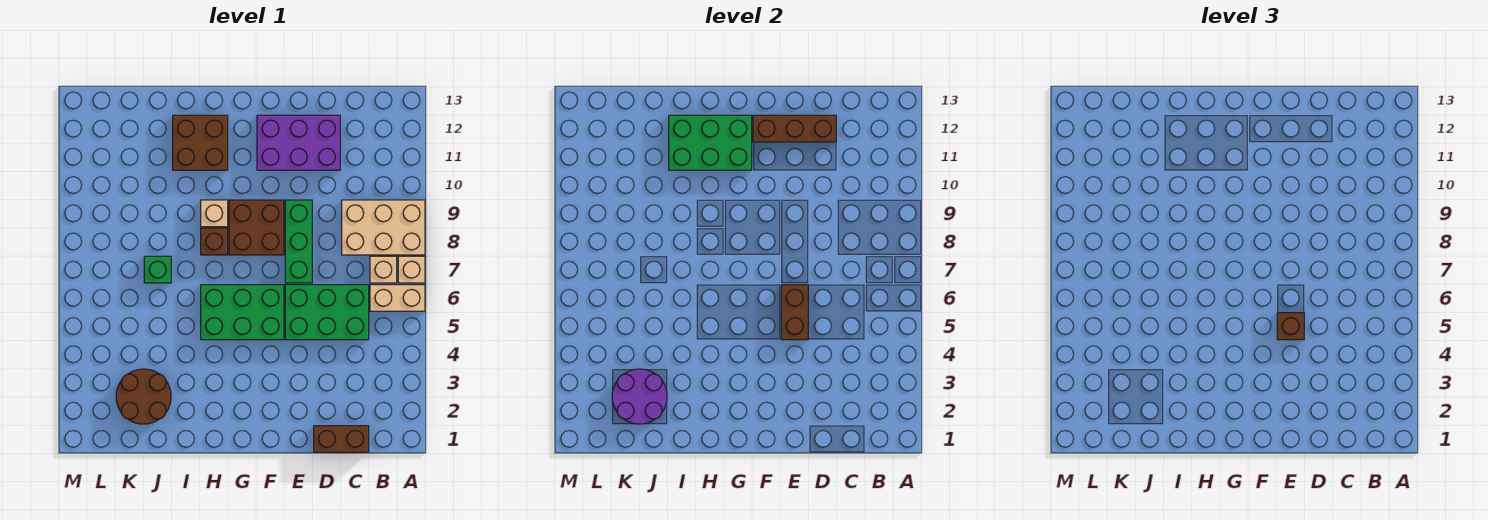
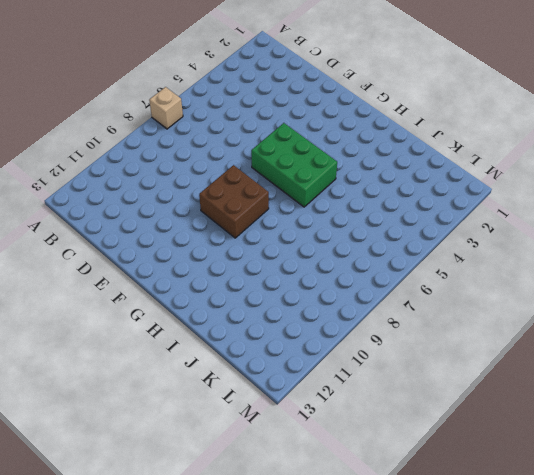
none -> tan 1x2 brick [370,285,425,311]
none -> tan 2x3 brick [342,200,425,255]
none -> tan 1x1 brick [370,256,397,283]

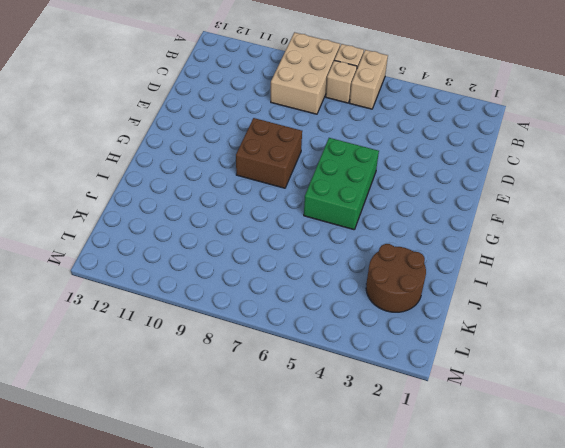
none -> brown 1x2 brick [314,426,369,452]
none -> green 2x3 brick [285,285,369,340]
none -> purple 2x3 brick [257,115,340,170]

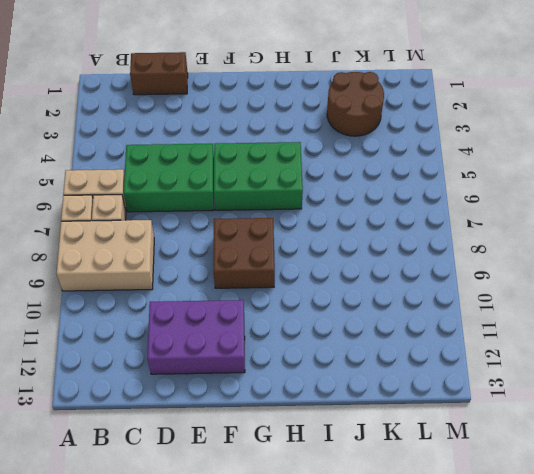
none -> green 1x3 brick [285,200,312,283]
none -> brown 1x1 brick [201,228,228,255]
none -> tan 1x1 brick [201,200,228,227]

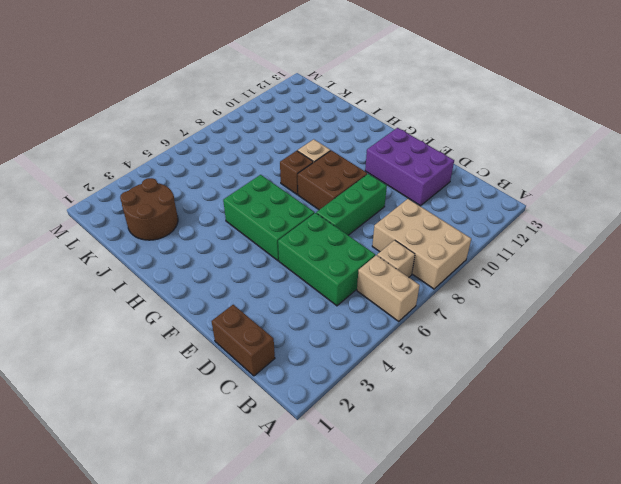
none -> tan 1x1 brick [398,256,425,283]
none -> brown 2x2 brick [173,115,228,170]
none -> green 1x1 brick [144,256,171,283]

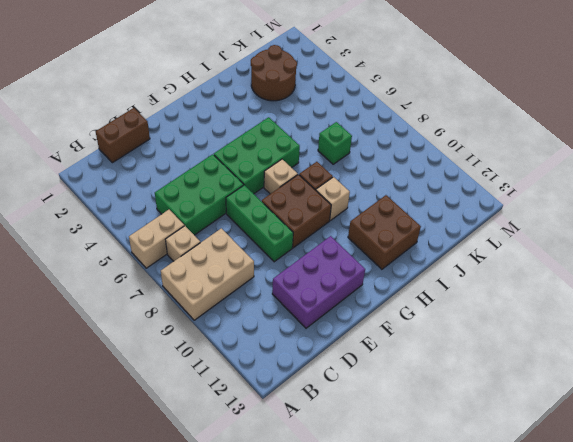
tan 1x1 brick [264,159,298,194] -> tan 1x1 brick moved to [398,256,425,283]
none -> brown 1x3 brick [753,115,836,142]
none -> brown 1x2 brick [781,285,808,340]
none -> green 2x3 brick [669,115,752,170]

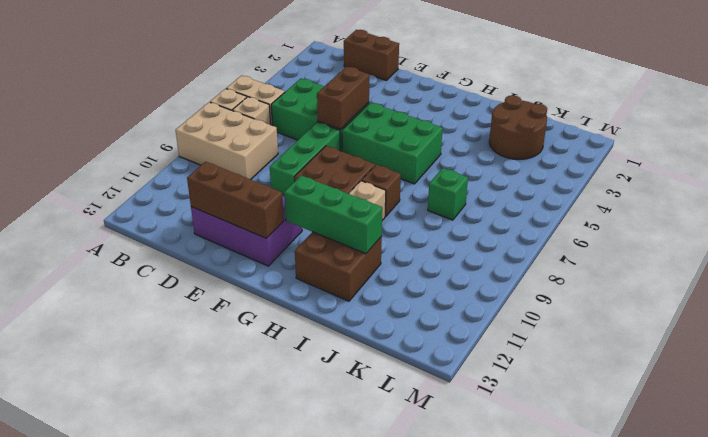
green 1x3 brick [284,175,382,254] -> green 2x3 brick [669,115,752,170]
none -> purple 2x2 round brick [612,369,667,424]
none -> brown 1x1 brick [1277,313,1304,340]

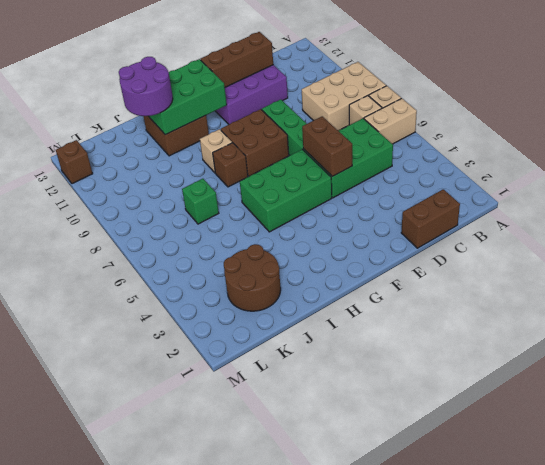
purple 2x2 round brick [119,57,173,116] -> purple 2x2 round brick moved to [612,369,667,424]
brown 1x1 brick [56,140,93,184] -> brown 1x1 brick moved to [1277,313,1304,340]

